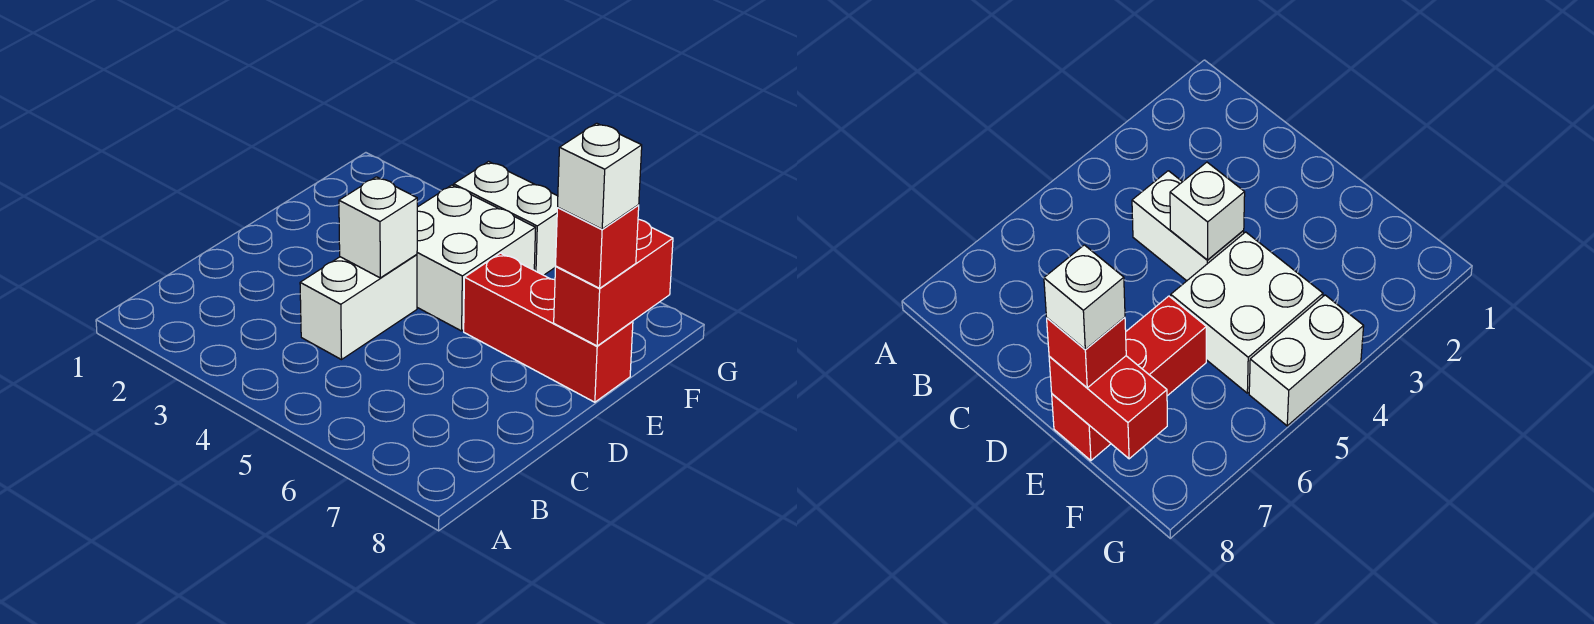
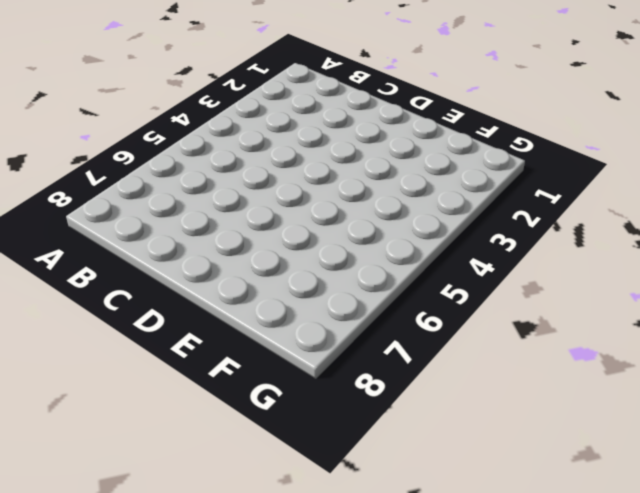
none -> white 1x2 brick [300,254,417,360]
none -> white 2x2 brick [417,185,536,331]

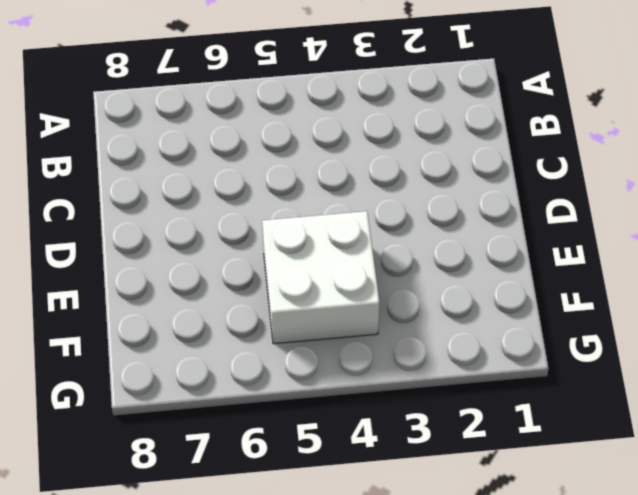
none -> white 1x2 brick [300,254,417,360]
none -> red 1x3 brick [464,253,633,402]

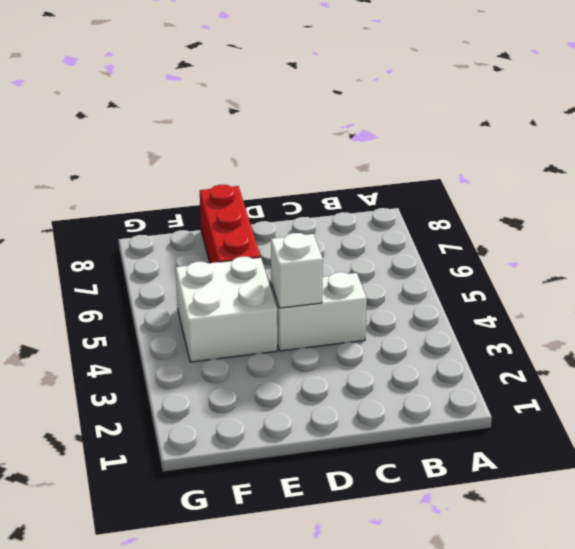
none -> white 1x2 brick [454,162,558,275]
none -> red 1x2 brick [554,219,673,346]

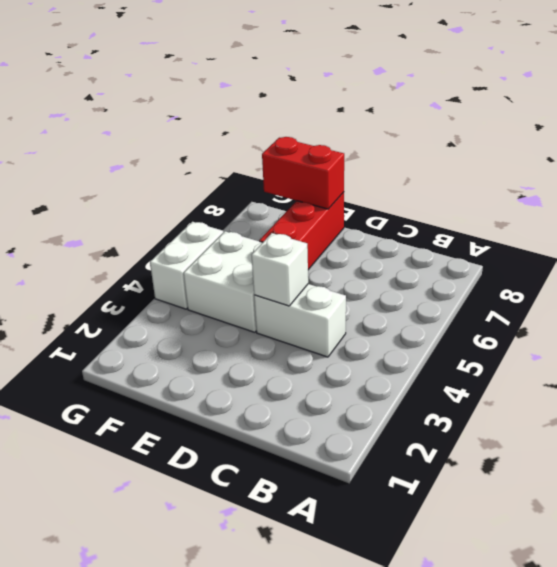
none -> red 1x1 brick [556,205,639,288]
none -> white 1x1 brick [558,123,642,229]

